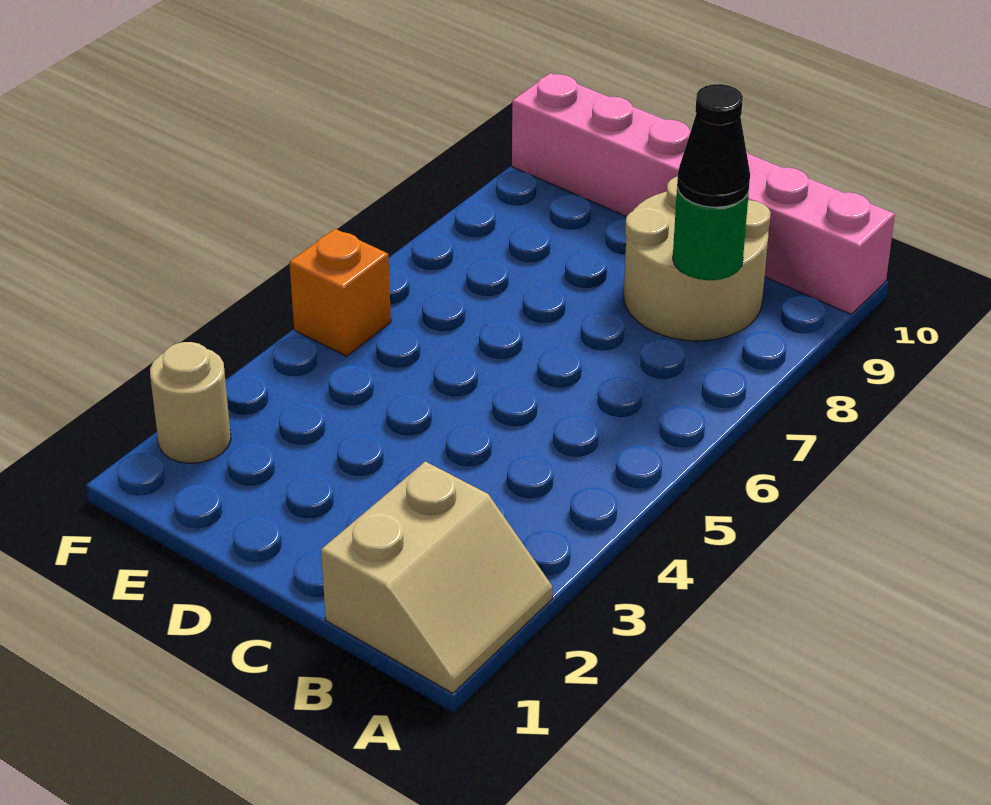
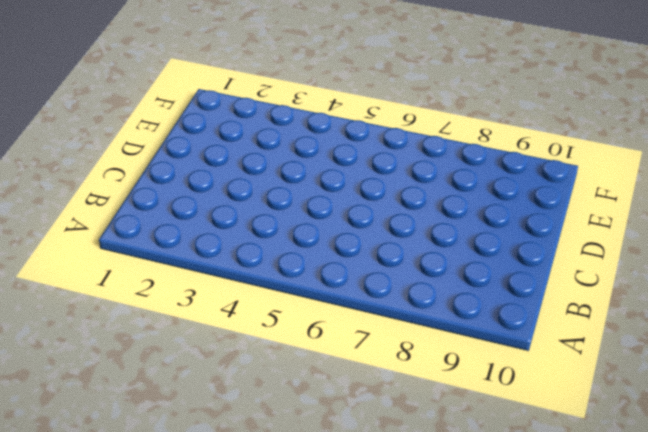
none -> tan 2x2 slope [321,461,553,693]
none -> pink 1x6 brick [512,73,895,314]

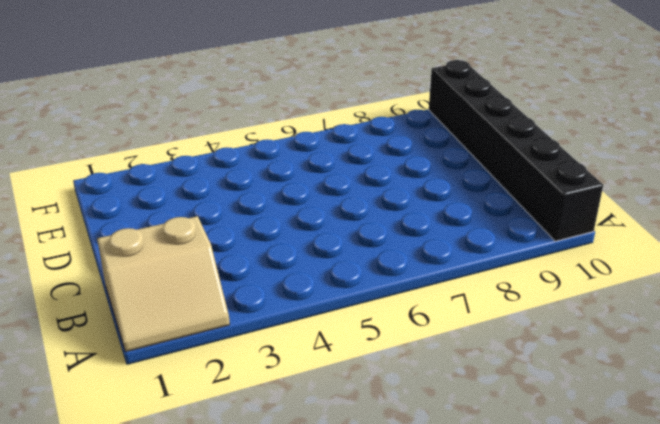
black 1x6 brick [429,60,603,241] -> pink 1x6 brick [512,73,895,314]
none -> tan 2x2 round brick [624,176,771,341]
none -> tan 1x1 round brick [150,342,231,463]

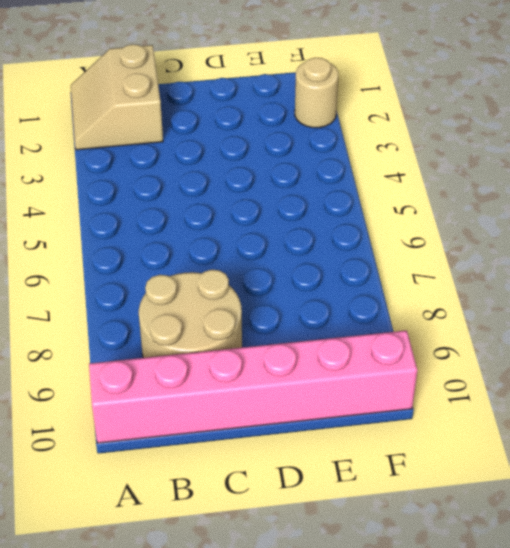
none -> orange 1x1 brick [289,229,391,356]
none -> green 1x1 round brick [673,188,749,280]

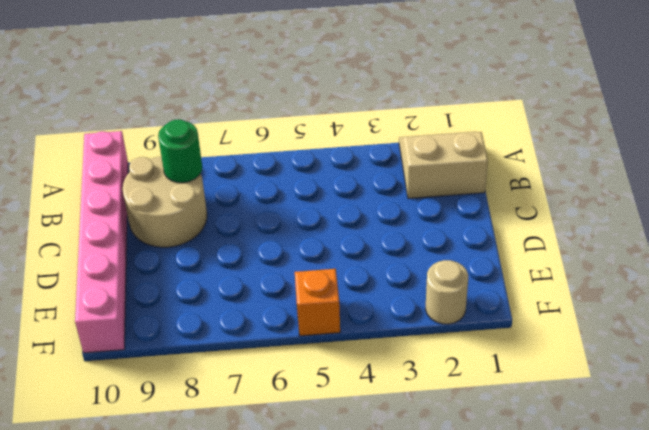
none -> black 1x1 cone [677,84,750,207]

